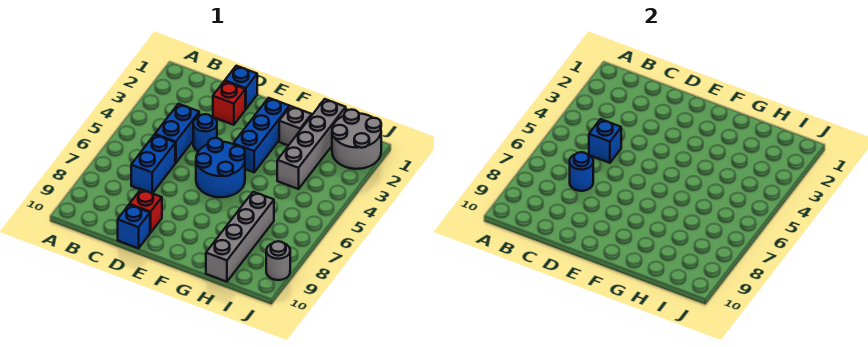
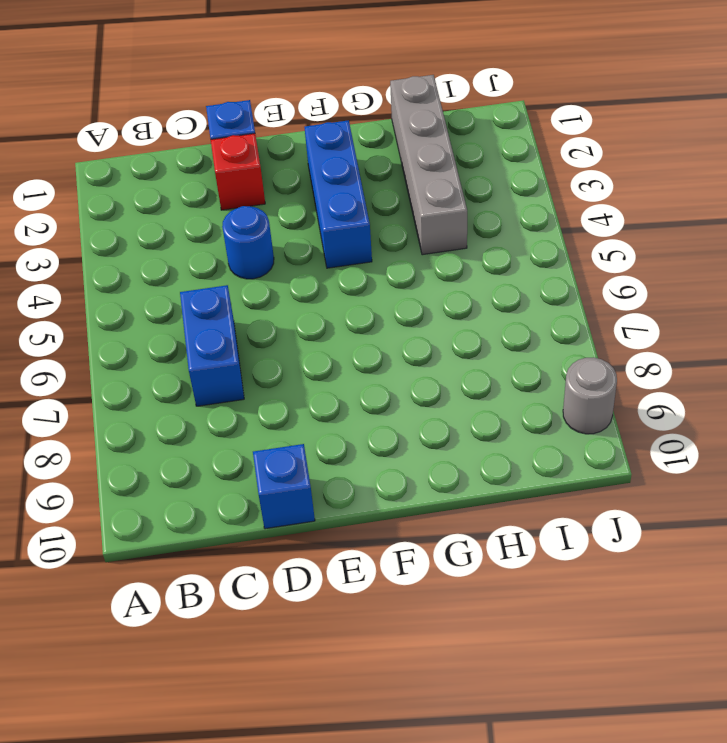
none -> blue 1x2 brick [155,104,199,163]
none -> red 1x1 brick [129,189,162,233]
none -> blue 2x2 round brick [196,138,245,197]

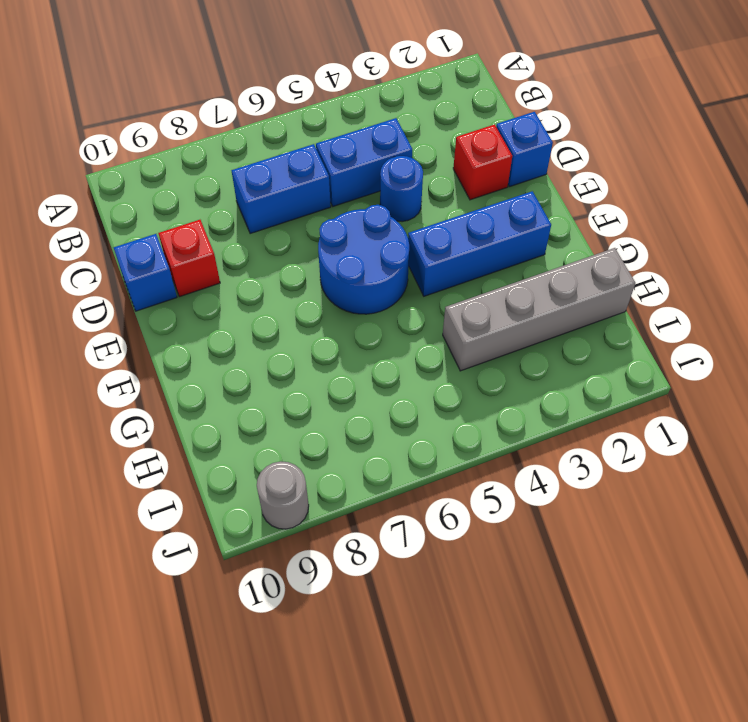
none -> grey 1x1 brick [279,106,312,146]
none -> grey 1x4 brick [206,192,274,282]
none -> grey 2x2 round brick [332,110,381,169]

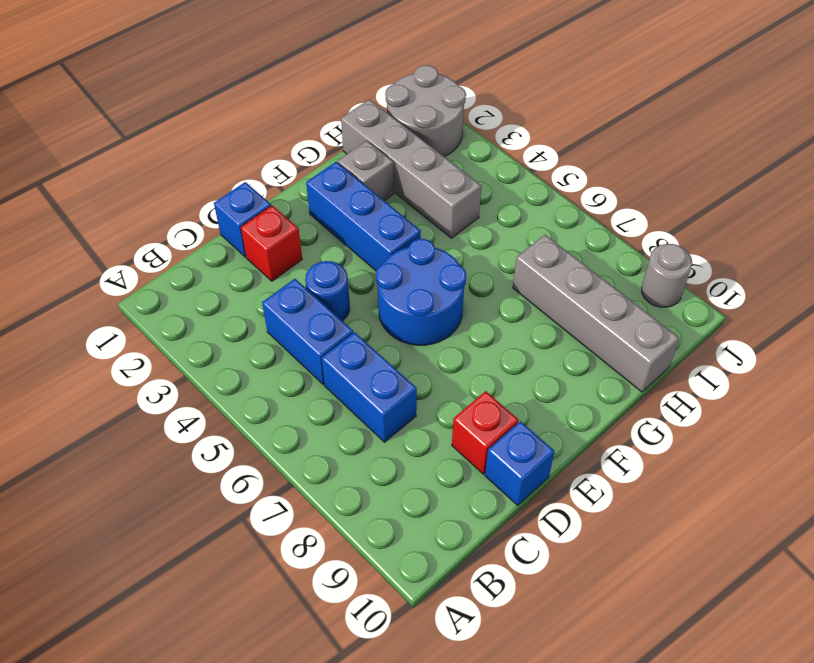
none -> blue 1x1 brick [589,119,621,163]
none -> blue 1x1 round brick [570,152,593,191]

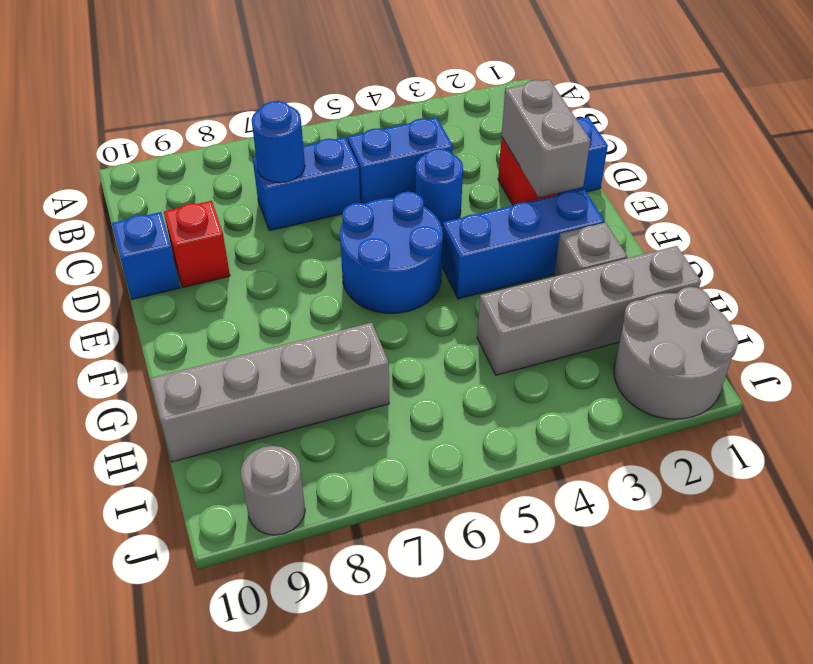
grey 1x2 brick [502,80,590,197] -> none
none -> blue 1x1 brick [589,119,621,163]

